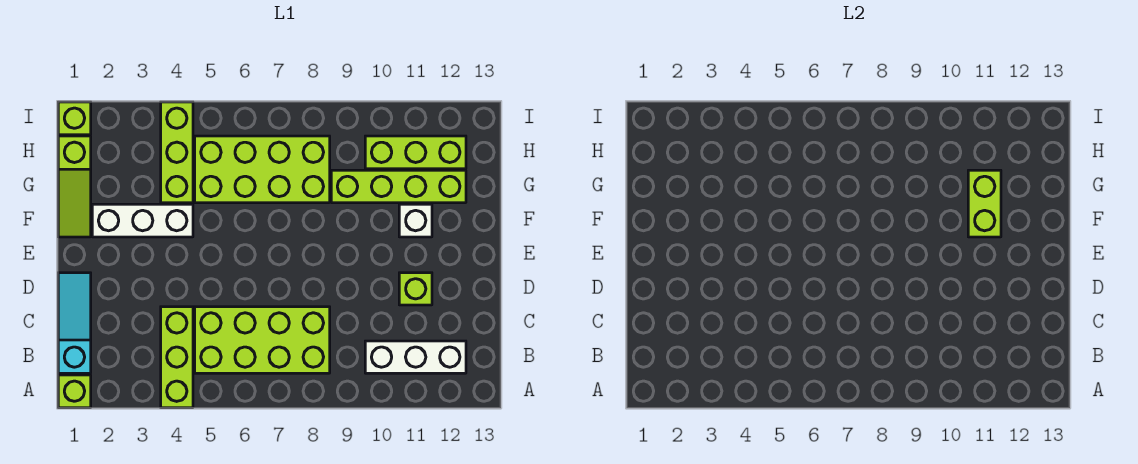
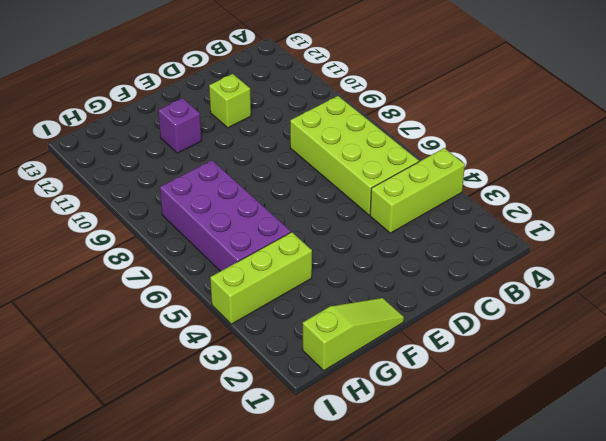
purple 1x1 brick [158,98,201,153] -> white 1x1 brick [399,204,432,237]
purple 2x4 brick [160,160,291,271] -> lime 2x4 brick [195,136,330,203]
none -> lime 1x1 brick [58,375,91,408]
none -> cyan 1x3 slope [58,273,91,373]
none -> white 1x3 brick [365,341,466,373]

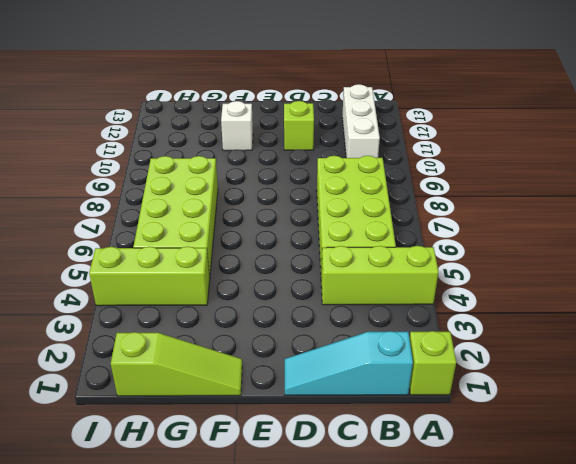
none -> white 1x3 brick [92,204,193,237]
none -> lime 1x4 brick [331,170,466,203]
none -> lime 1x3 brick [365,136,466,169]

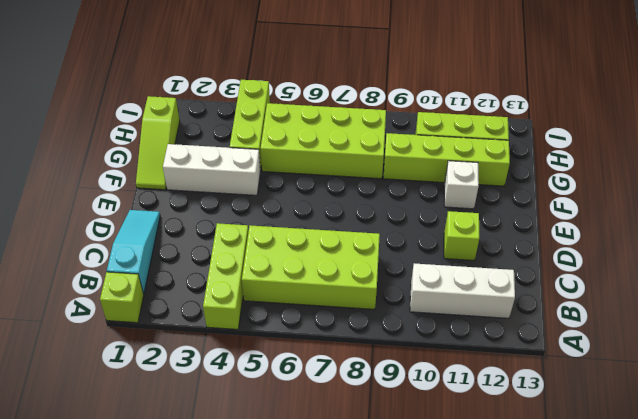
none -> lime 1x1 brick [58,102,91,135]
none -> lime 1x2 brick [968,170,1001,237]

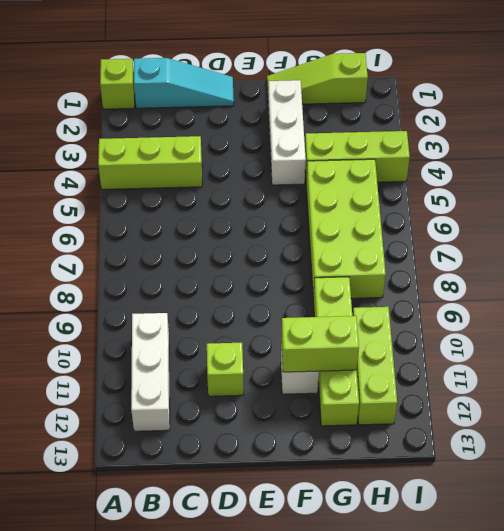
none -> lime 2x4 brick [195,307,330,373]
none -> lime 1x1 brick [58,102,91,135]

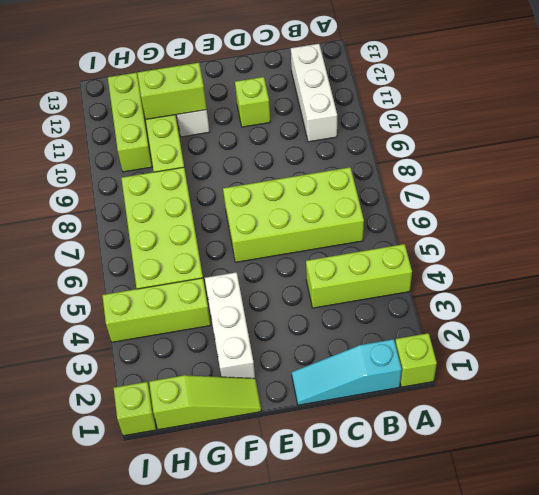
lime 2x4 brick [223,167,364,262] -> lime 2x4 brick turned to [195,307,330,373]

